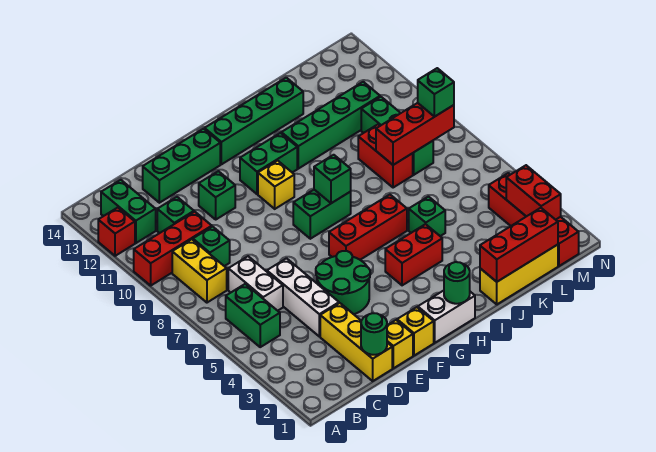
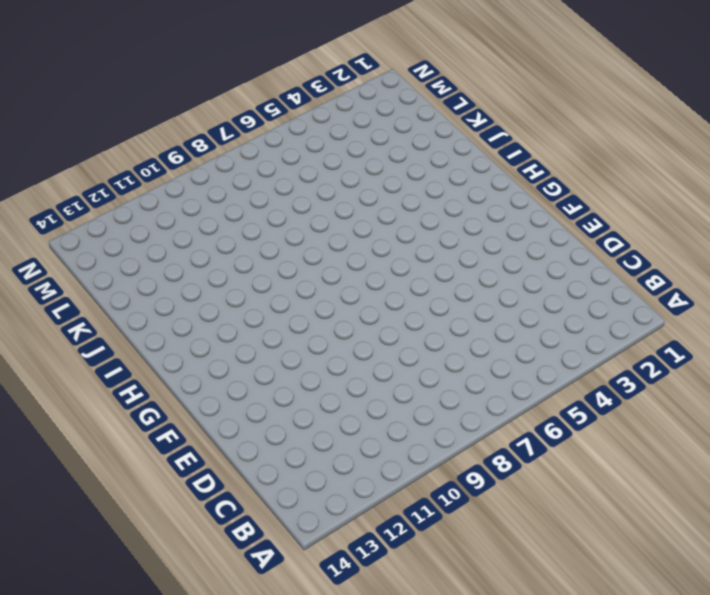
none -> red 1x3 brick [134,212,212,285]
none -> red 1x1 brick [98,208,135,256]
none -> green 1x2 brick [226,284,280,347]
none -> yellow 1x2 brick [172,239,227,303]

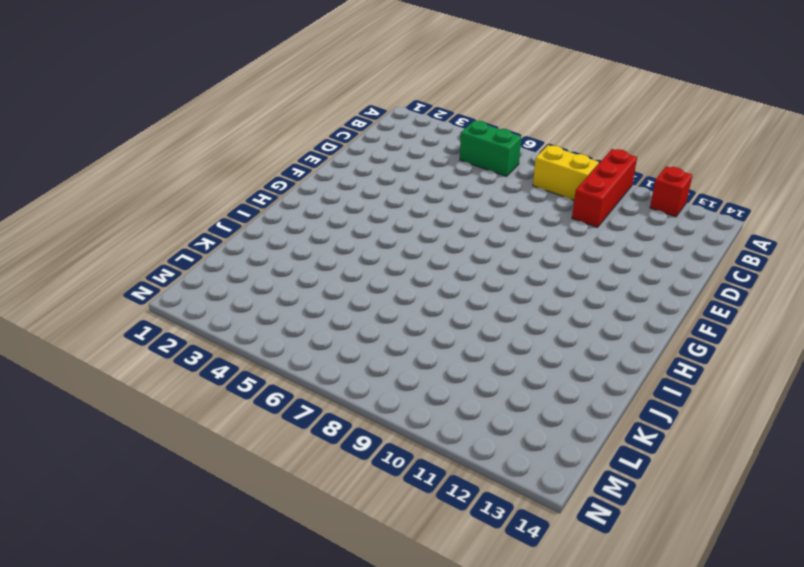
none -> green 1x2 brick [101,180,156,243]
none -> white 1x2 brick [228,256,283,311]
none -> green 1x1 brick [193,227,230,266]
none -> green 1x1 brick [157,197,194,233]

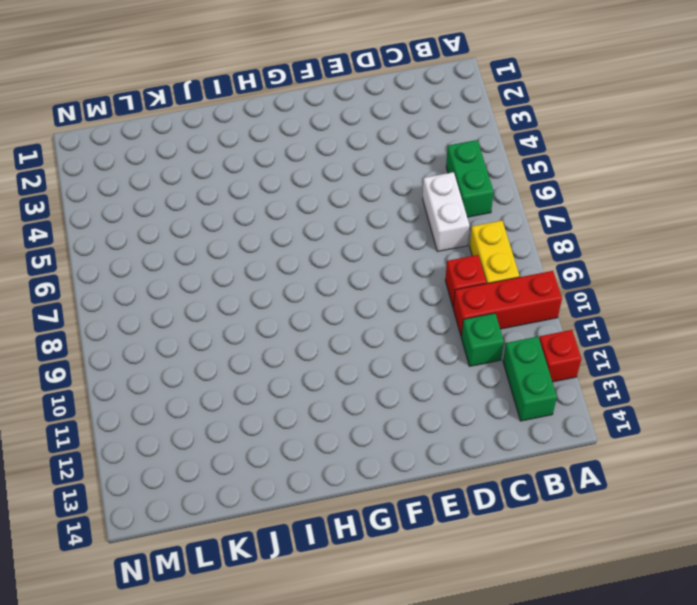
red 1x1 brick [445,255,486,307] -> green 1x1 brick [193,227,230,266]
none -> yellow 1x3 brick [320,303,392,381]
none -> white 1x3 brick [267,258,339,337]
none -> green 1x3 brick [143,129,220,203]
none -> yellow 1x1 brick [387,320,413,368]

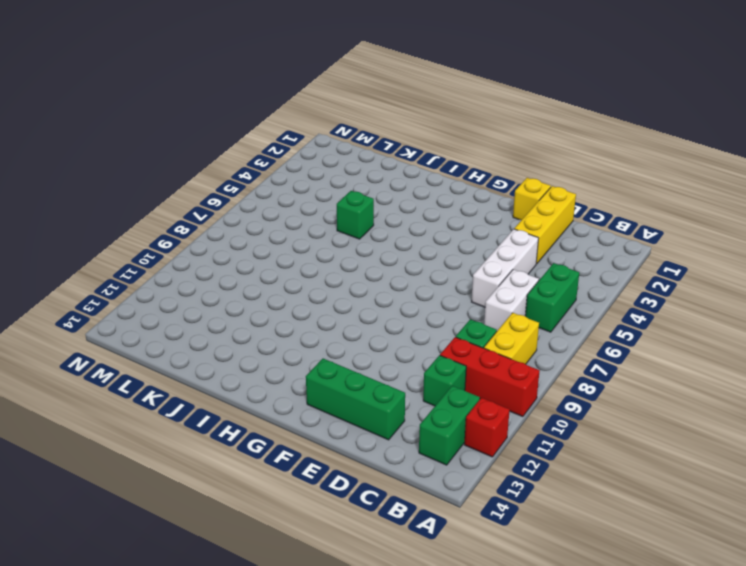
none -> green 2x2 round brick [316,251,370,314]
none -> green 1x1 brick [199,171,235,219]
none -> yellow 1x1 brick [397,307,434,356]
none -> white 1x2 brick [418,291,475,343]

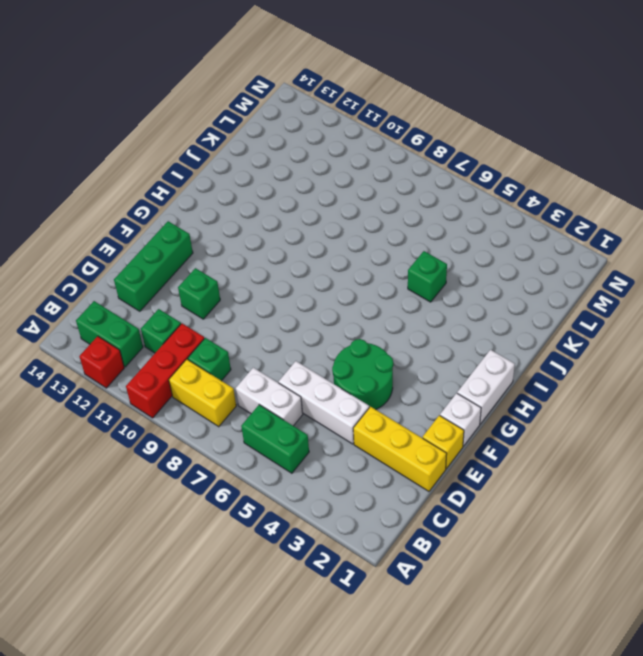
white 1x1 brick [440,393,481,446] -> yellow 1x1 brick [397,307,434,356]
none -> red 1x3 brick [329,195,407,260]
none -> green 1x2 brick [293,190,351,239]
none -> yellow 1x1 brick [258,161,294,209]
none -> green 1x2 brick [240,133,297,194]

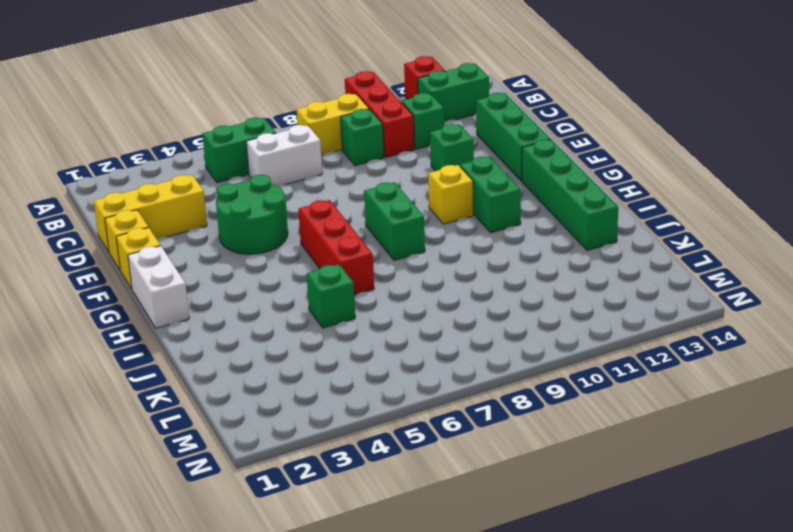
none -> white 1x3 brick [267,258,339,337]
none -> red 1x2 brick [385,224,442,285]
none -> green 1x4 brick [281,82,380,169]
none -> yellow 1x3 brick [480,245,558,304]

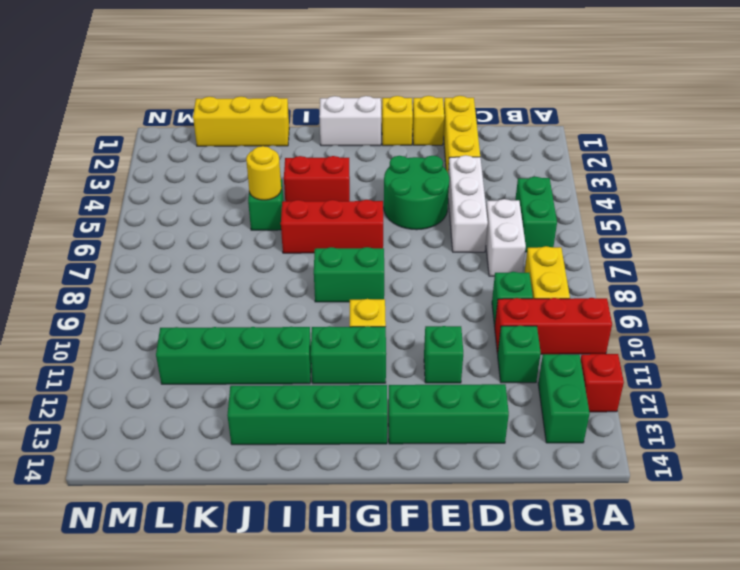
yellow 1x1 round brick [246,146,281,200] -> none
none -> red 1x2 brick [358,124,413,188]
none -> green 1x3 brick [361,97,433,175]
none -> red 1x4 brick [489,173,579,266]
none -> green 1x1 round brick [361,313,387,355]

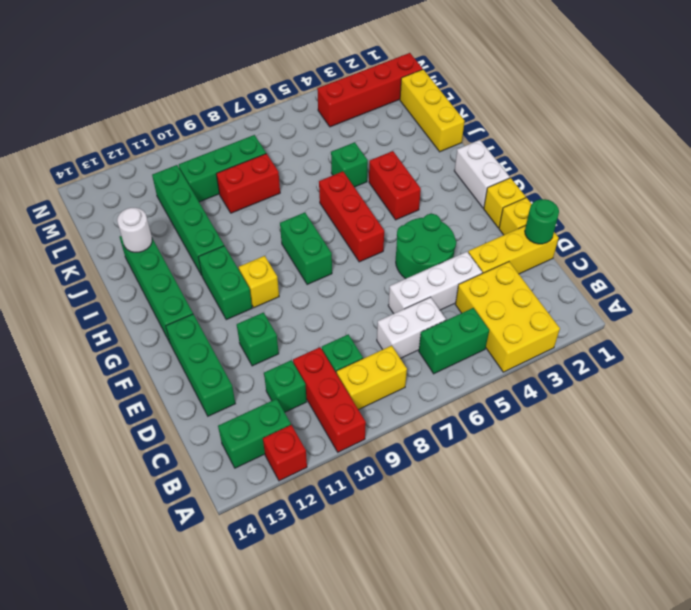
yellow 2x3 brick [455,262,560,372] -> none
white 1x1 round brick [117,208,152,252] -> none
none -> green 1x1 round brick [444,262,470,304]
none -> green 1x1 brick [314,155,351,203]
none -> red 1x3 brick [480,208,558,282]
none -> red 1x3 brick [376,103,454,165]

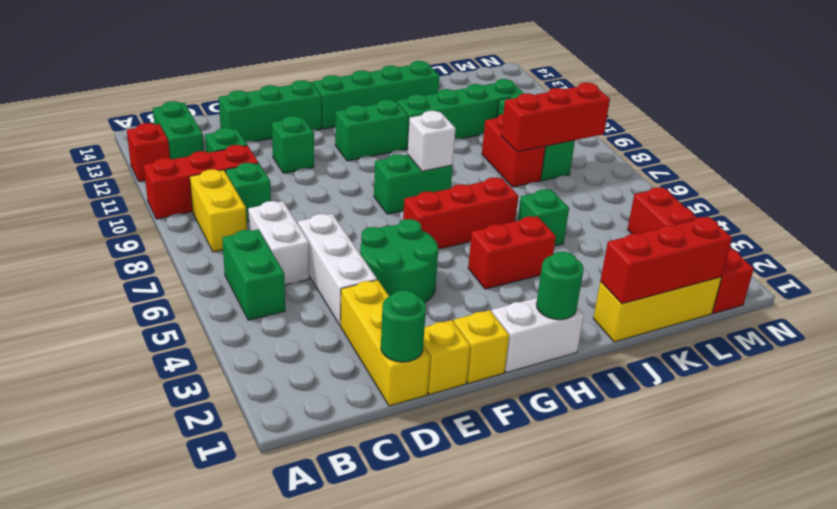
white 1x1 brick [408,111,456,171] -> green 1x1 brick [314,155,351,203]
none -> yellow 1x1 brick [258,161,294,209]
none -> red 1x2 brick [506,165,561,220]
none -> green 1x1 brick [418,68,454,117]

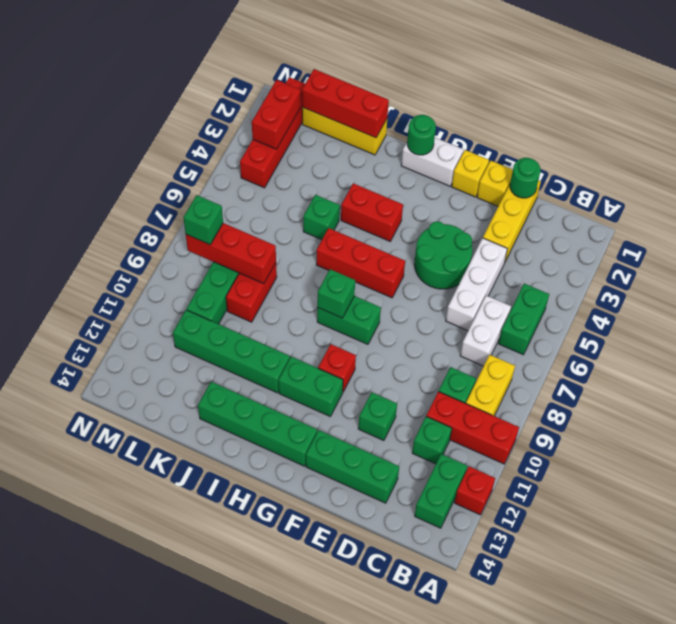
red 1x1 brick [318,344,356,392] -> yellow 1x1 brick [258,161,294,209]

